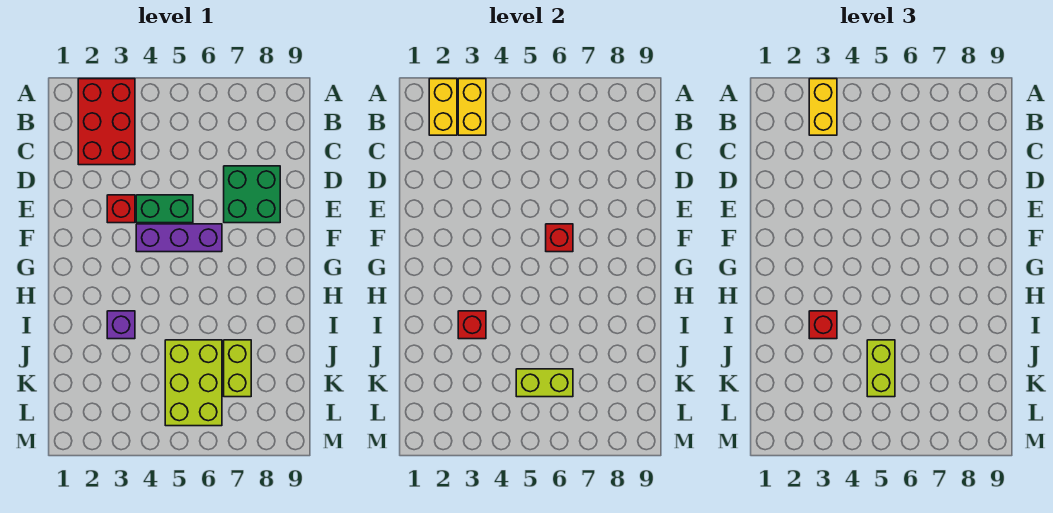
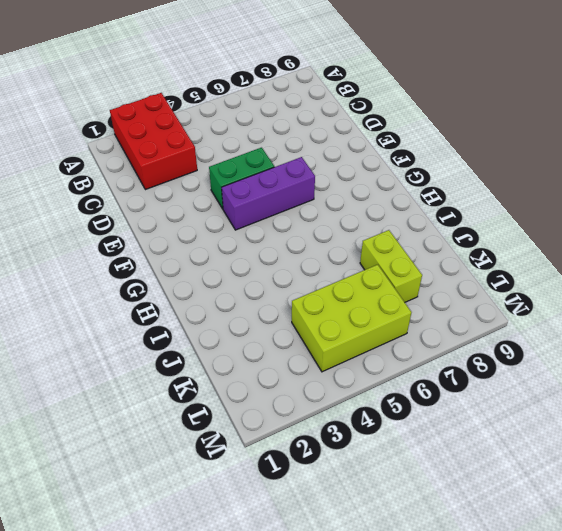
lime 2x3 brick [292,265,411,372] -> lime 2x3 brick turned to [165,340,222,426]
none -> green 2x2 brick [224,166,280,223]
none -> red 1x1 brick [107,195,135,223]
none -> purple 1x1 brick [107,311,135,339]

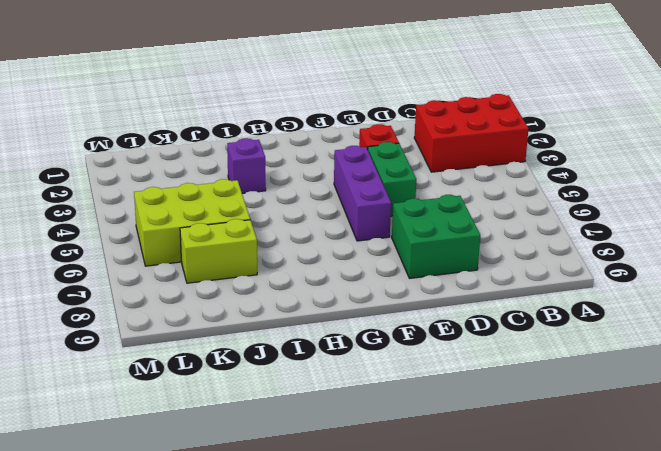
none -> yellow 1x2 brick [429,79,457,135]
none -> yellow 1x2 brick [458,79,486,135]
none -> red 1x1 brick [546,224,573,252]

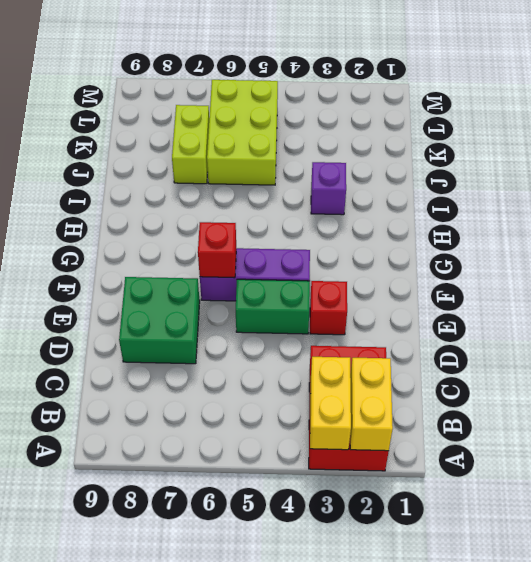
none -> red 1x1 brick [458,311,486,339]
none -> lime 1x2 brick [516,369,573,397]
none -> yellow 1x2 brick [809,79,837,135]

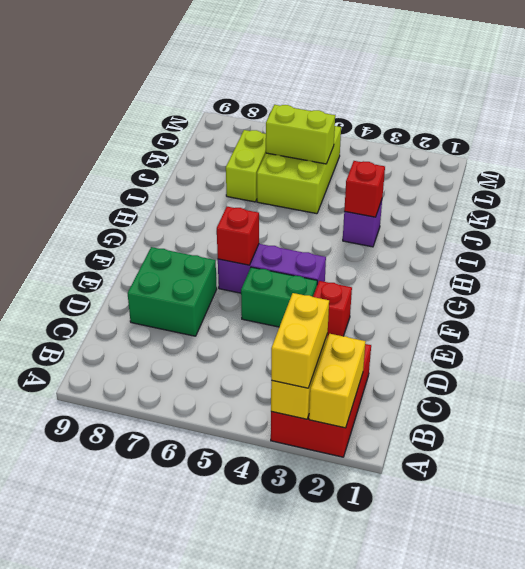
none -> red 1x1 brick [809,311,837,339]
none -> lime 1x2 brick [867,340,895,397]

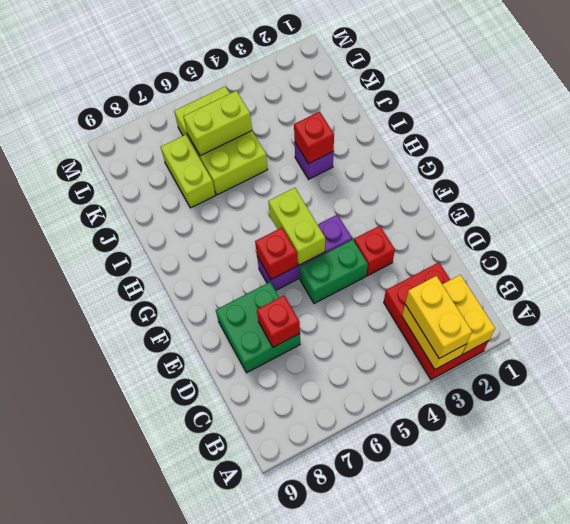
red 1x1 brick [257,296,300,347] -> red 1x1 brick moved to [809,311,837,339]
lime 1x2 brick [268,188,325,265] -> lime 1x2 brick moved to [867,340,895,397]

